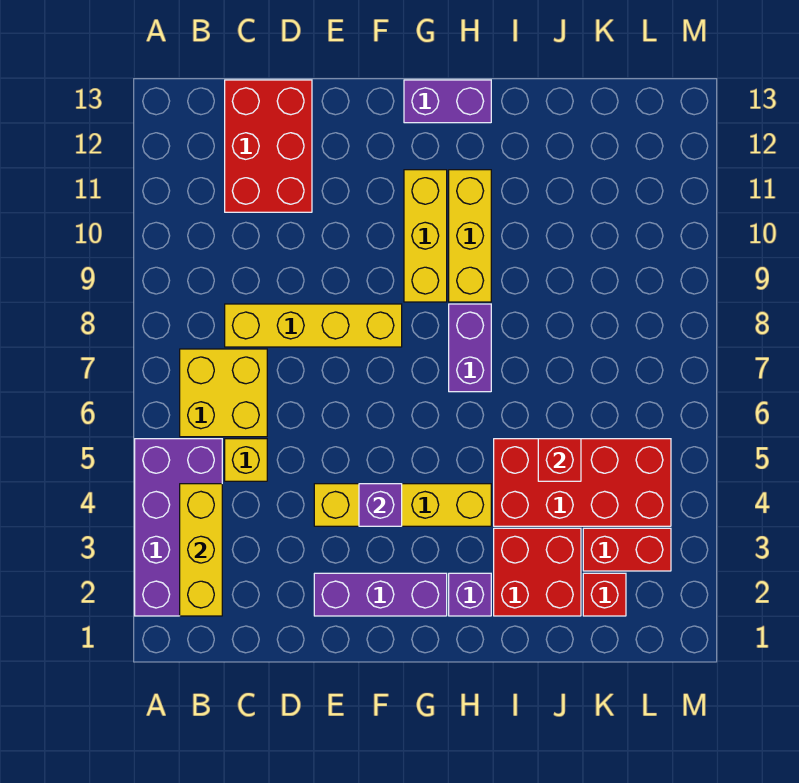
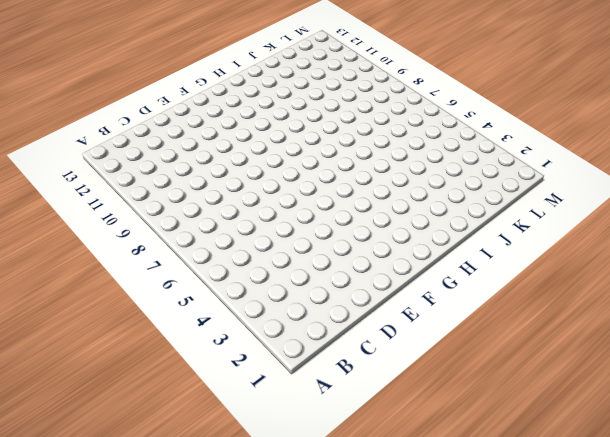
none -> purple 2x4 brick [135,439,222,616]
none -> yellow 2x2 brick [180,349,267,437]
none -> yellow 1x1 brick [225,439,267,481]

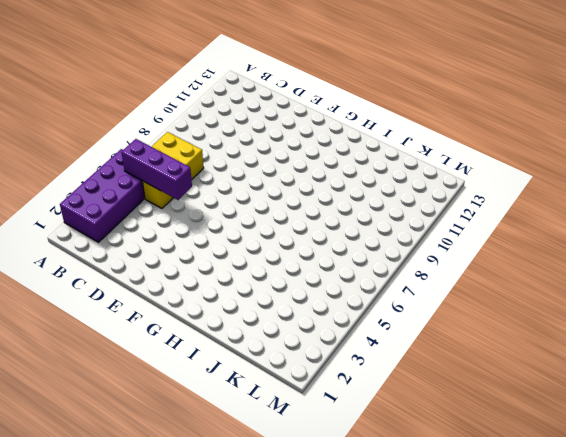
purple 1x3 brick [121,139,192,200] -> purple 1x3 brick moved to [314,573,447,616]
none -> yellow 1x4 brick [225,304,402,347]
none -> red 2x3 brick [225,80,312,212]
none -> yellow 1x4 brick [314,484,491,526]

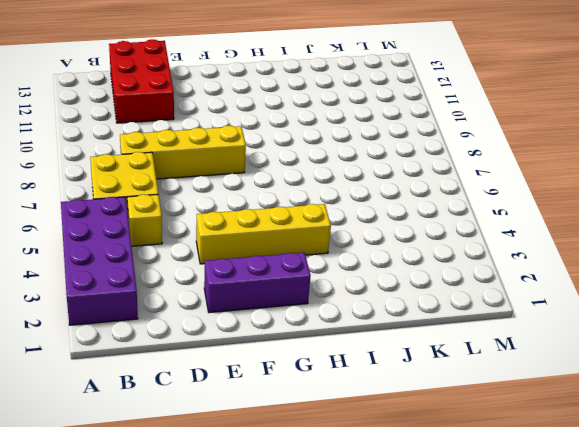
none -> yellow 1x3 brick [404,170,447,302]
none -> purple 1x2 brick [404,80,491,123]
none -> purple 1x1 brick [449,573,491,616]

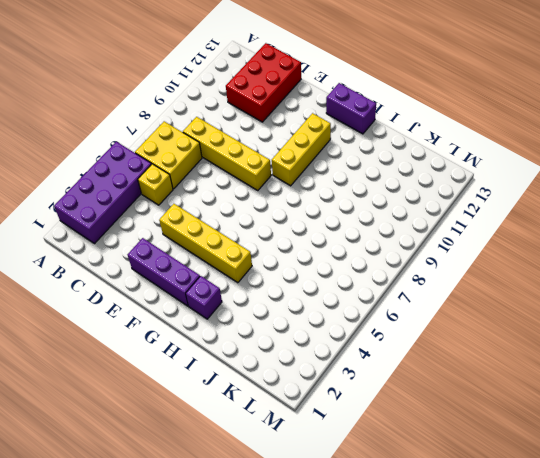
none -> purple 1x2 brick [449,304,491,392]
none -> yellow 1x3 brick [449,170,491,302]
none -> red 2x2 brick [494,528,581,616]

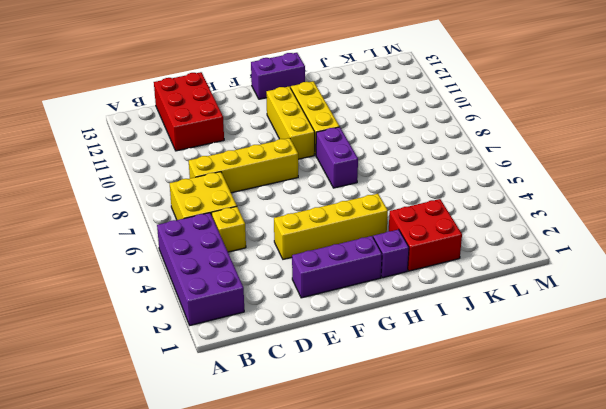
none -> red 2x4 brick [494,439,671,526]
none -> red 1x1 brick [583,573,626,616]
none -> red 1x2 brick [583,528,671,571]

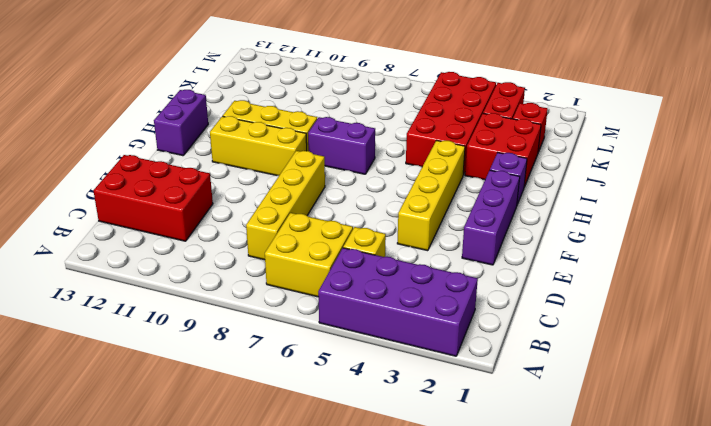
none -> yellow 1x3 brick [180,484,222,616]
none -> purple 1x1 brick [359,484,402,526]
none -> red 1x1 brick [538,439,581,481]

